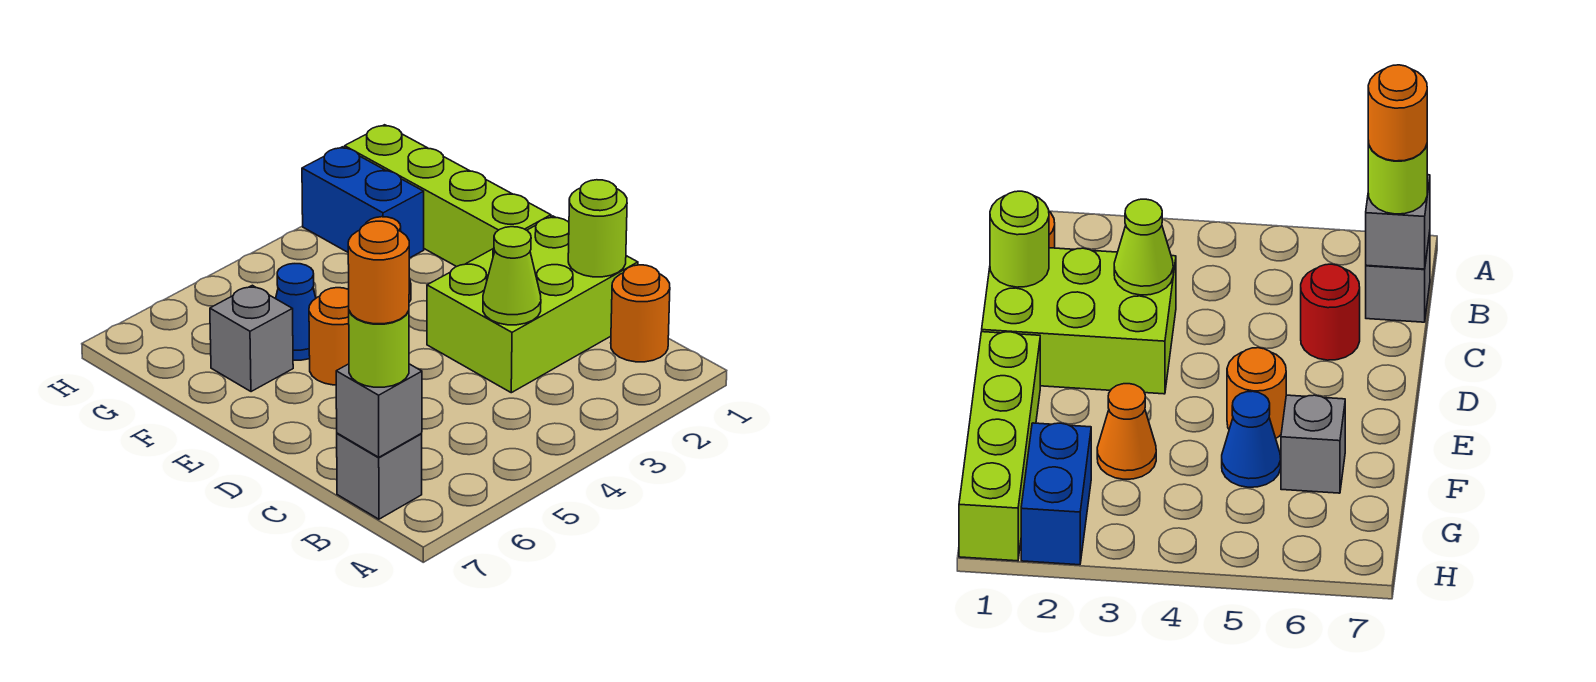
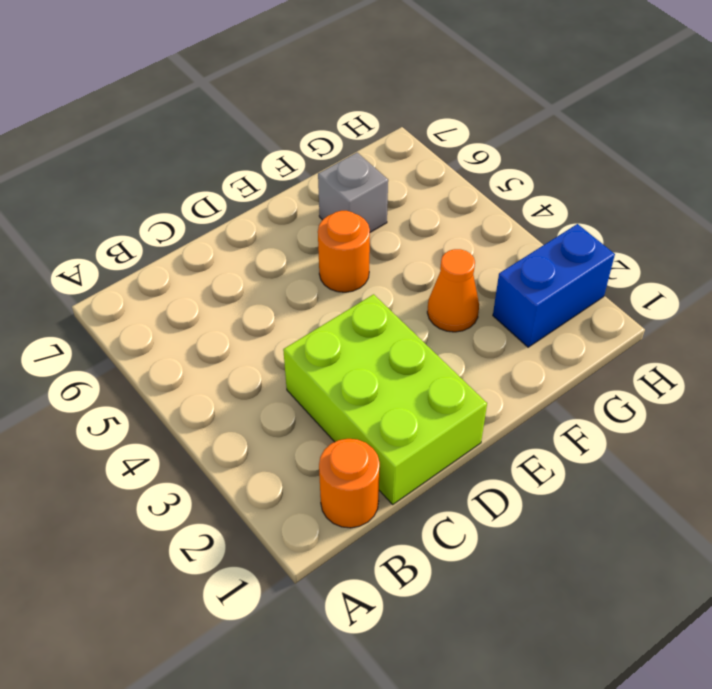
none -> grey 1x1 brick [337,433,422,519]
none -> red 1x1 round brick [1301,264,1360,360]
none -> lime 1x4 brick [345,125,551,267]

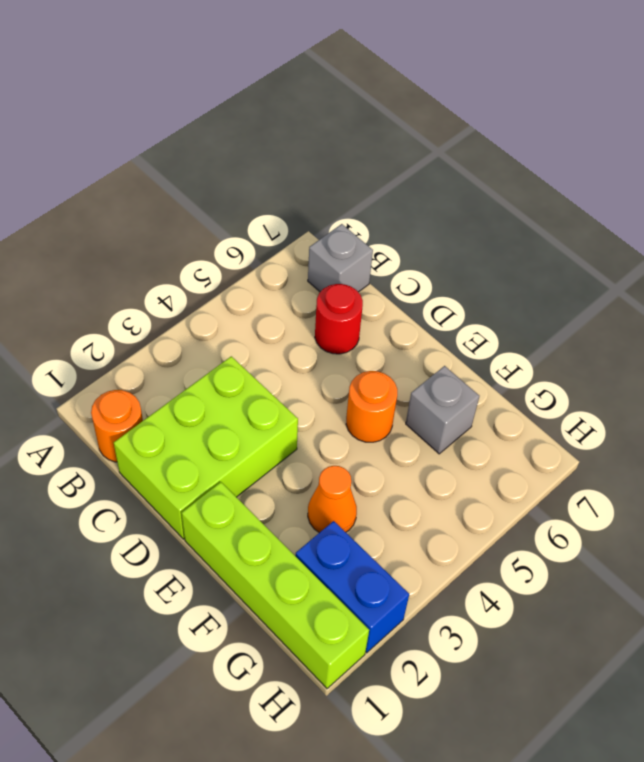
none -> blue 1x1 cone [276,264,316,360]
none -> grey 1x1 brick [336,364,422,457]
none -> lime 1x1 round brick [568,180,627,277]

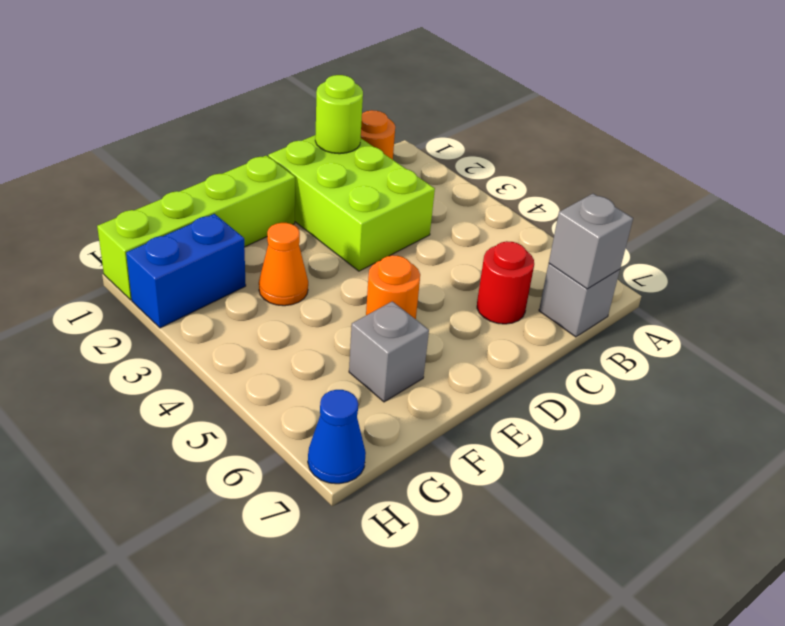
blue 1x1 cone [308,390,366,484] -> blue 1x1 cone moved to [276,264,316,360]
none -> lime 1x1 cone [483,227,541,325]
none -> lime 1x1 round brick [349,311,409,387]
none -> orange 1x1 round brick [348,221,409,324]

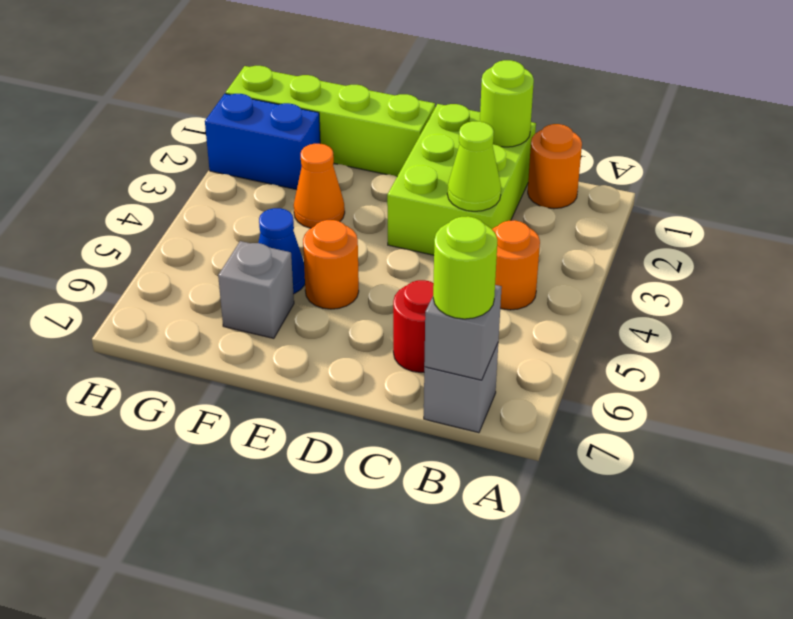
orange 1x1 round brick [492,220,540,310] -> orange 1x1 round brick moved to [348,221,409,324]

